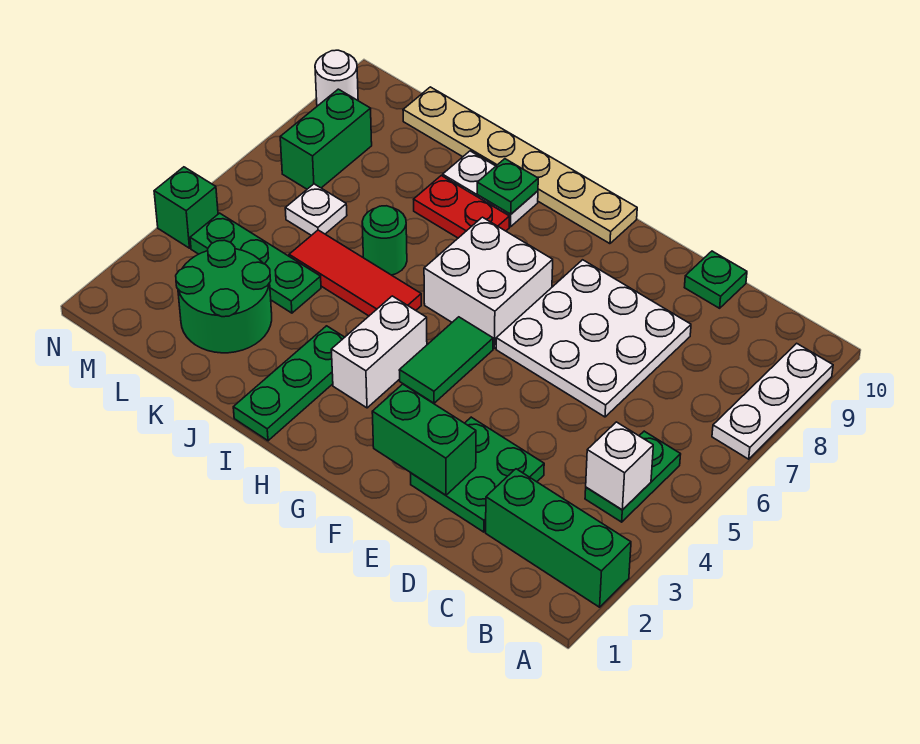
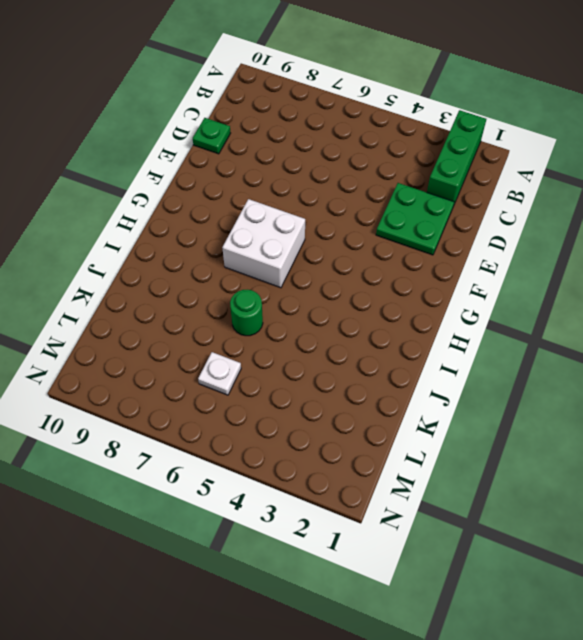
none -> white 1x3 plate [712,343,833,459]
none -> green 1x2 plate [585,431,681,522]
none -> white 3x3 plate [496,260,691,417]

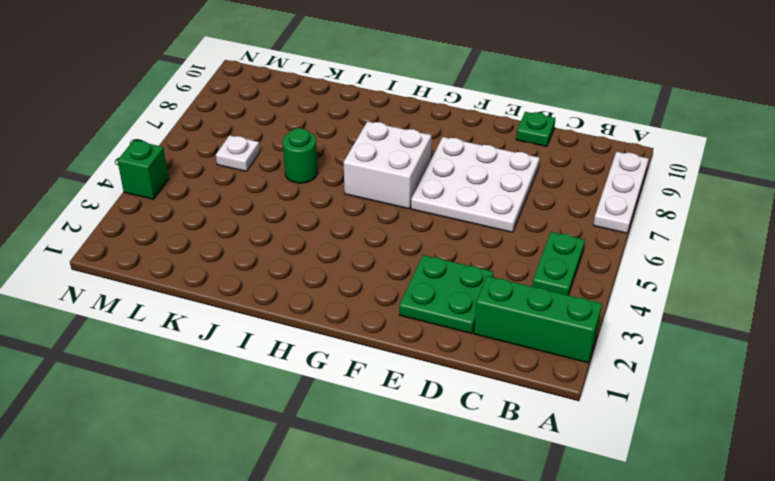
none -> green 1x2 tile [399,317,493,403]
none -> tan 1x6 plate [403,87,637,244]
none -> white 1x2 brick [331,296,427,408]

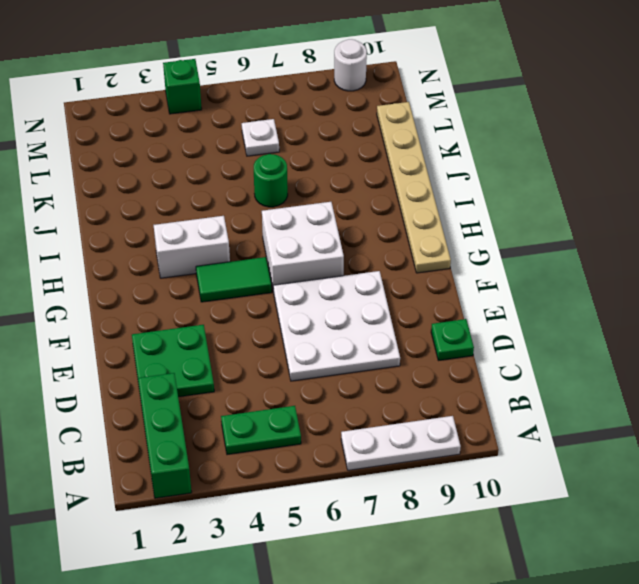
none -> green 1x3 plate [233,326,345,441]
none -> red 1x3 tile [289,230,421,316]
none -> red 1x2 plate [414,176,509,238]

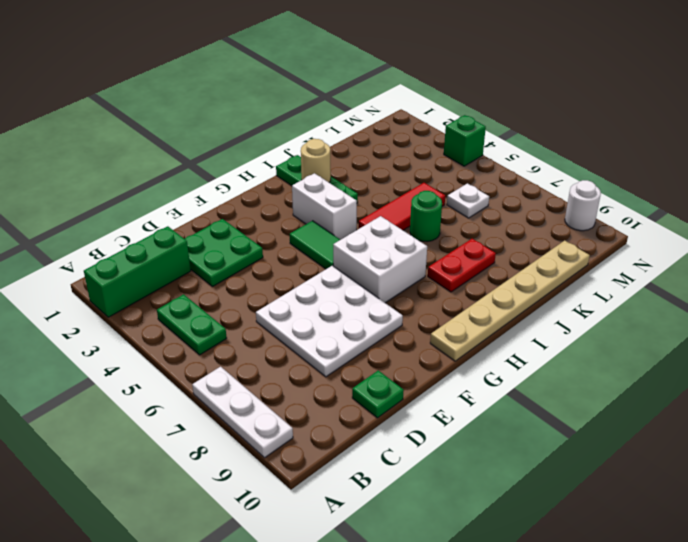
tan 1x1 round brick [301,139,331,182] -> none
none -> white 1x2 plate [443,151,538,227]
none -> green 2x2 round brick [176,240,272,353]
none -> green 1x3 plate [190,213,321,313]

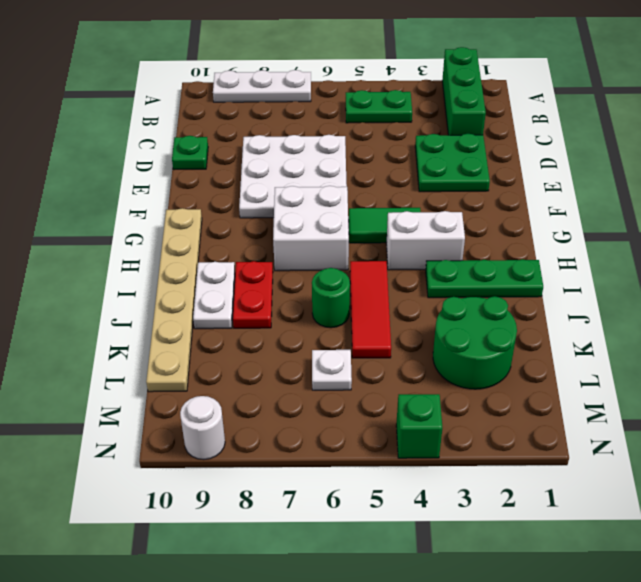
none -> green 1x3 plate [190,213,321,313]
none -> green 1x2 brick [280,89,372,189]
none -> white 1x1 brick [586,422,653,510]

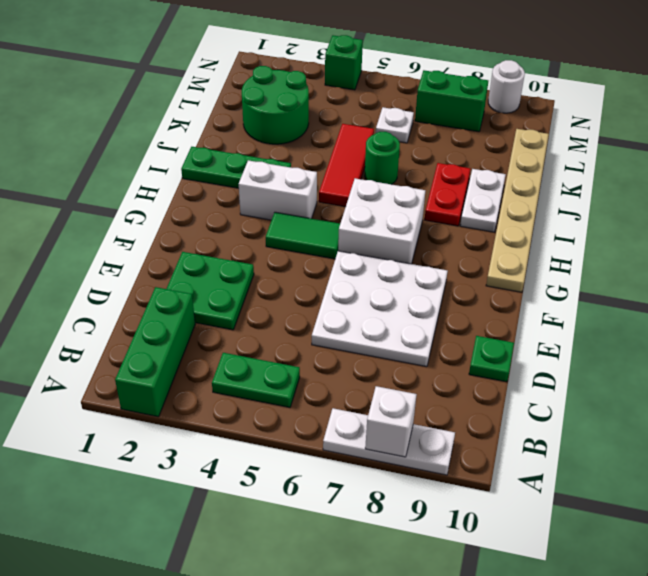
white 1x1 brick [365,386,417,457] -> white 1x1 brick moved to [586,422,653,510]
none -> green 1x3 plate [190,213,321,313]
none -> green 1x2 brick [372,384,476,495]
none -> green 1x1 plate [477,159,538,214]

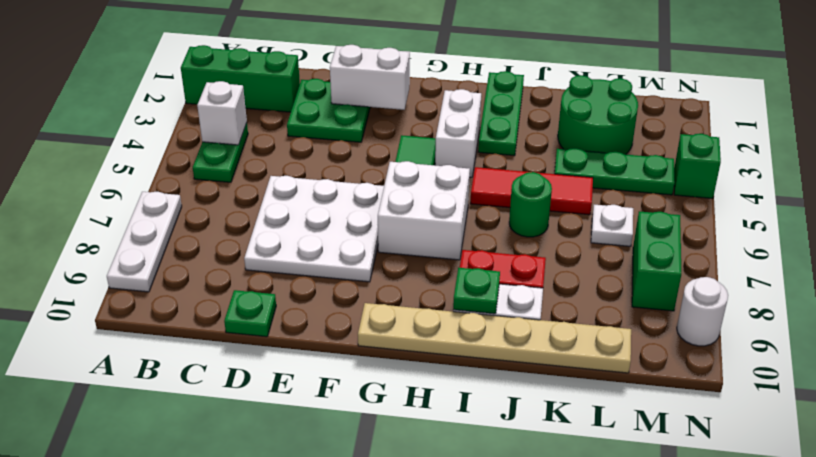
white 1x2 brick [330,45,410,110] -> green 1x2 brick [372,384,476,495]

